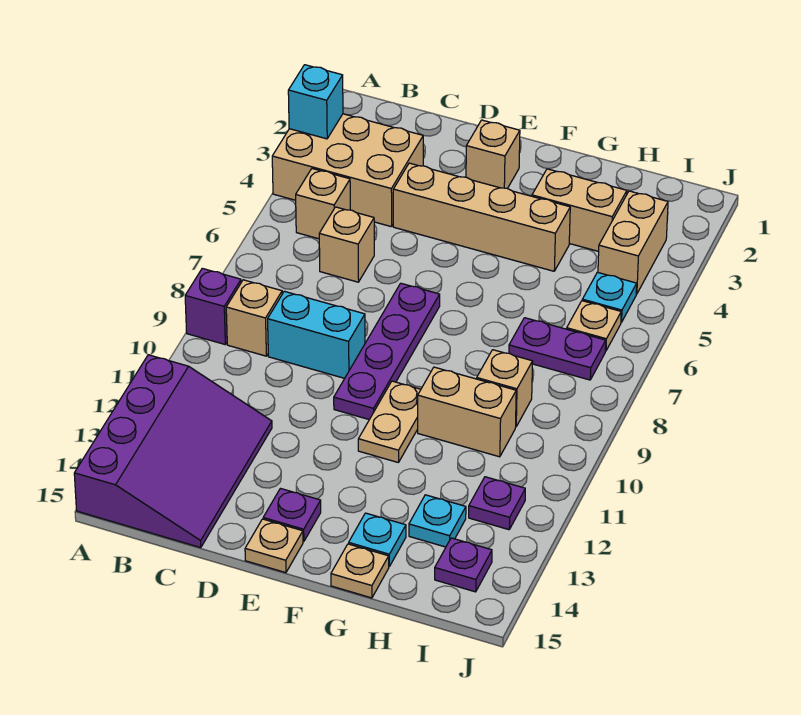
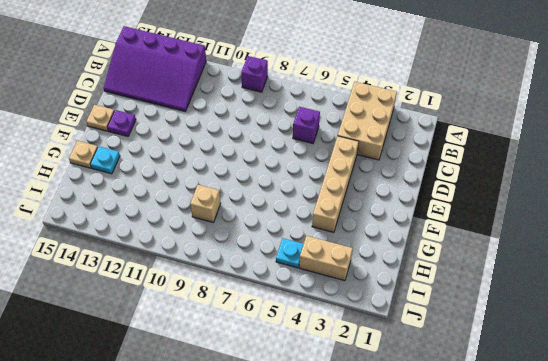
purple 1x1 brick [293,107,320,143] -> tan 1x1 brick [319,207,374,282]
none -> tan 1x1 brick [296,169,350,239]
none -> tan 1x1 brick [226,280,282,356]
none -> cyan 1x2 brick [268,291,365,378]

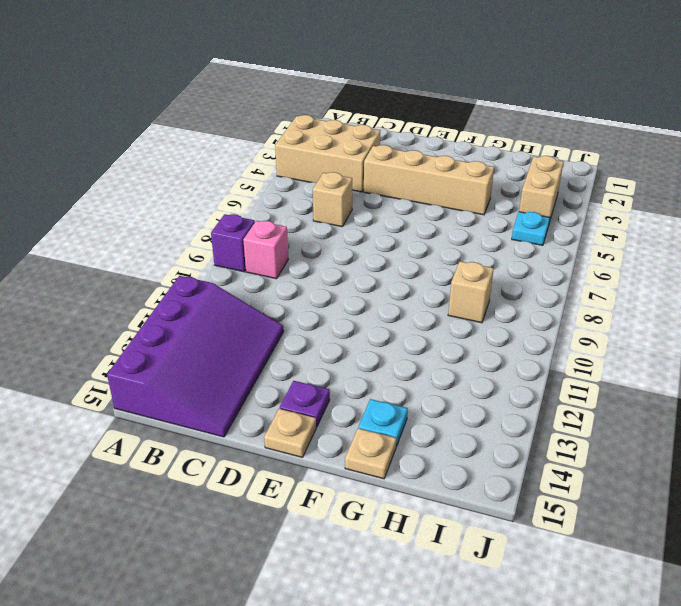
pink 1x1 brick [243,221,288,279] -> tan 1x1 brick [226,280,282,356]
none -> tan 1x1 brick [296,169,350,239]
none -> cyan 1x2 brick [268,291,365,378]
none -> tan 1x1 brick [466,120,520,188]

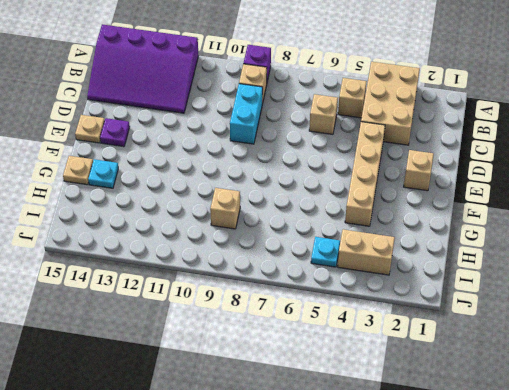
none -> purple 1x4 plate [334,283,440,420]
none -> tan 1x2 plate [358,381,421,463]
none -> tan 1x2 brick [532,169,627,251]

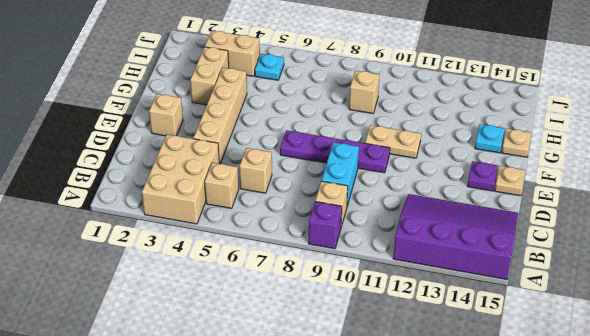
none -> tan 1x2 brick [418,367,516,457]
none -> purple 1x2 plate [509,318,606,380]
none -> cyan 1x1 plate [409,495,466,547]

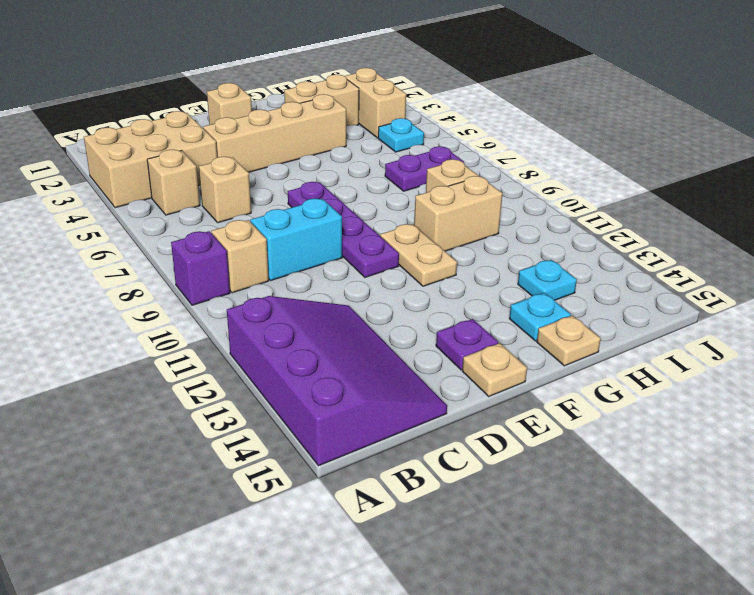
none -> tan 1x1 plate [567,301,621,351]
none -> purple 1x1 plate [469,477,525,530]
none -> purple 1x1 plate [435,538,492,592]

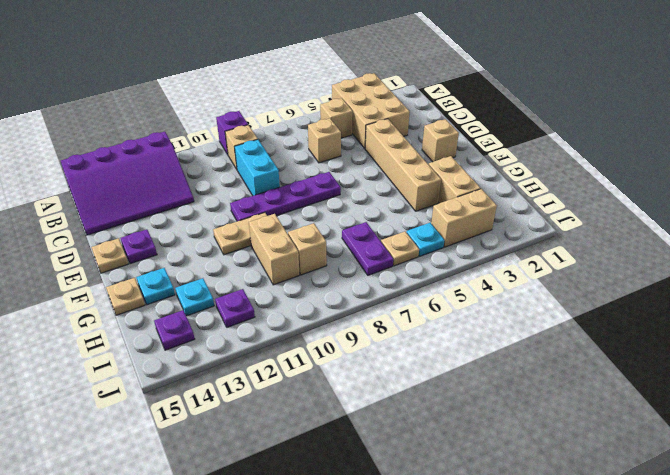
none -> cyan 1x1 brick [288,65,343,139]

